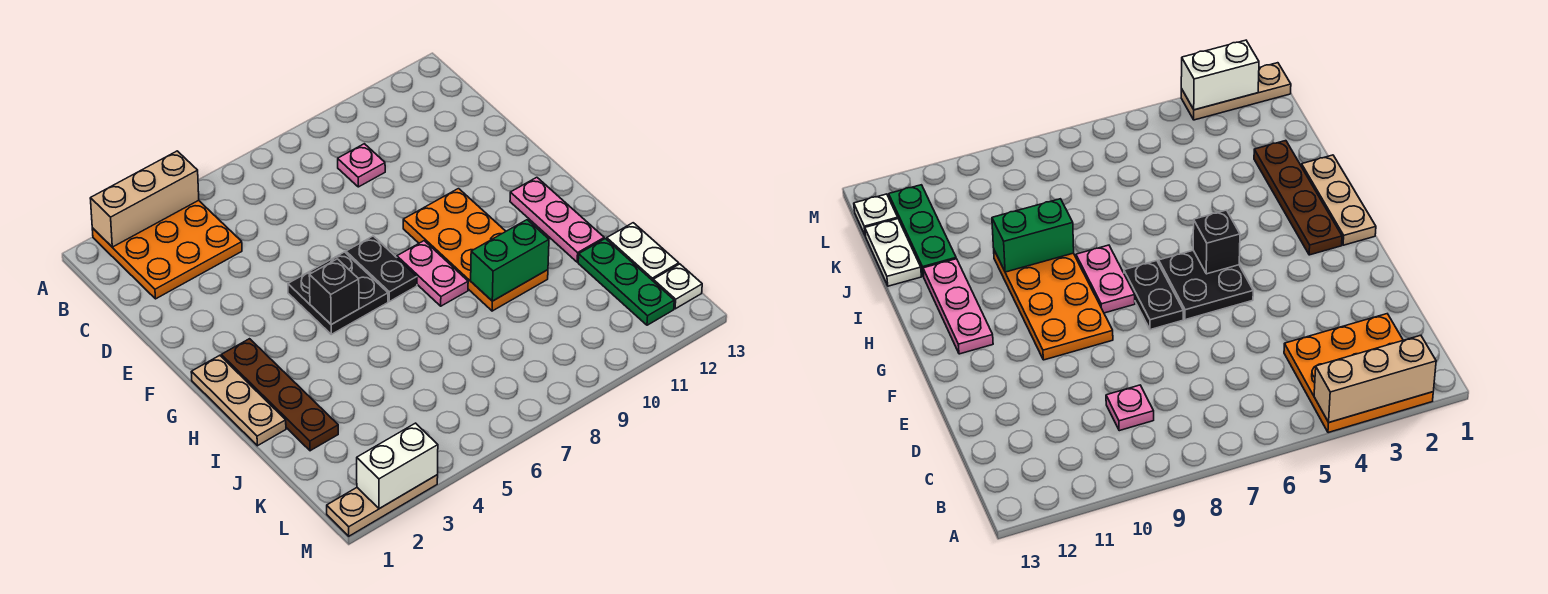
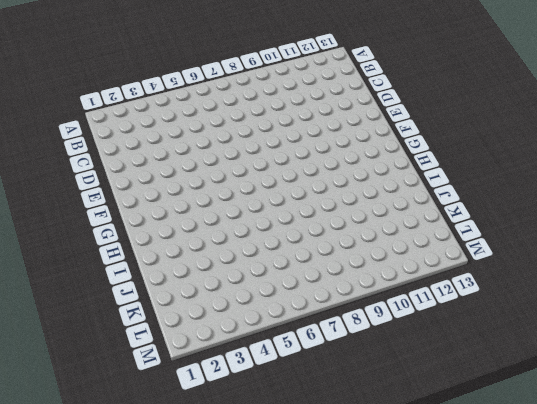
none -> orange 3x3 plate [92,200,242,299]
none -> pink 1x1 plate [338,144,385,187]
none -> black 2x2 plate [288,252,388,334]

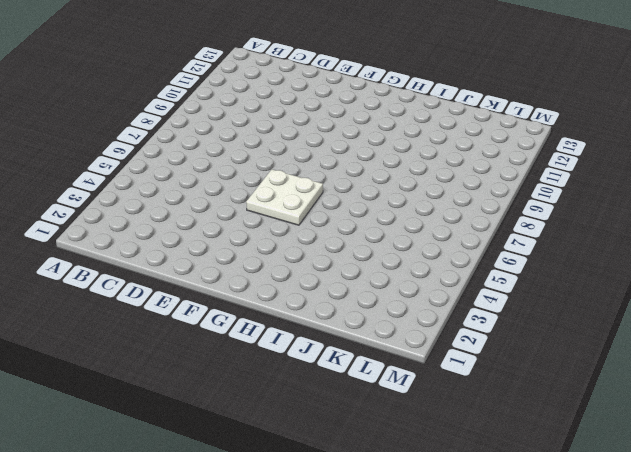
white 2x2 plate [246,169,323,225] -> black 2x2 plate [288,252,388,334]
none -> orange 3x3 plate [92,200,242,299]
none -> pink 1x1 plate [338,144,385,187]
none -> black 1x2 plate [346,236,417,301]

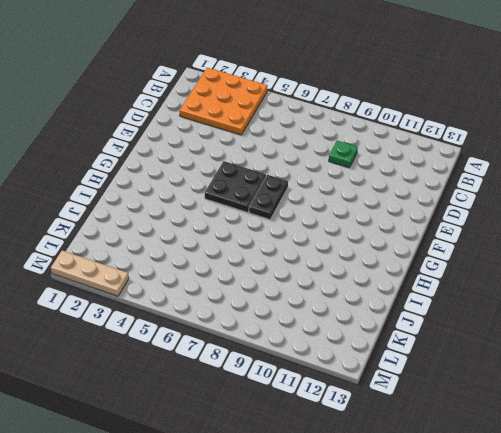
green 1x1 plate [329,141,358,168] -> pink 1x1 plate [338,144,385,187]
none -> orange 2x4 plate [403,189,548,311]
none -> tan 1x3 plate [191,355,286,446]
none -> brown 1x4 plate [221,339,338,451]

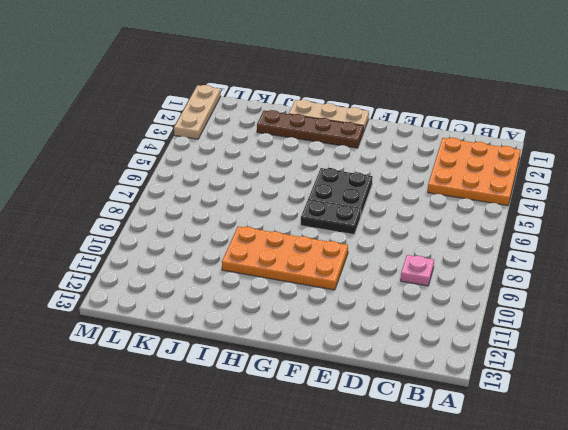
none -> pink 1x2 plate [397,241,468,306]
none -> pink 1x3 plate [510,177,604,262]
none -> green 1x3 plate [578,239,674,325]

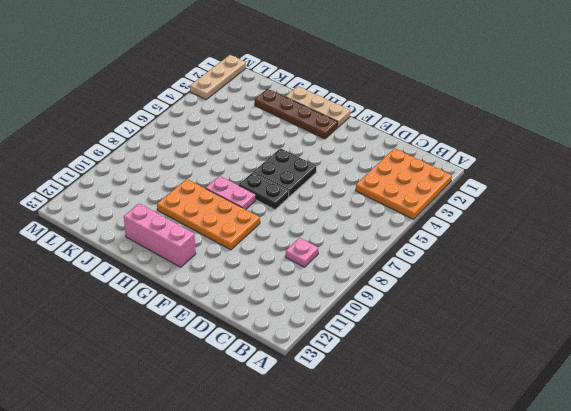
pink 1x3 brick [124,204,196,267] -> pink 1x3 plate [510,177,604,262]
none -> green 1x3 plate [578,239,674,325]
none -> white 1x2 plate [607,223,679,281]
none -> white 1x1 plate [653,264,702,309]

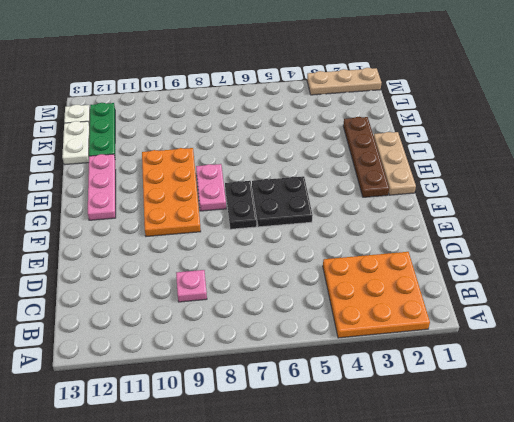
none -> tan 1x3 brick [90,151,199,247]
none -> black 1x1 brick [309,259,359,325]
none -> green 1x2 brick [471,220,549,301]

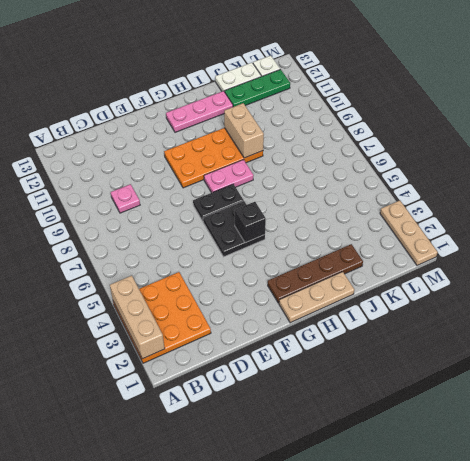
tan 1x2 brick [224,103,264,158] -> green 1x2 brick [471,220,549,301]
none -> white 1x2 brick [357,423,438,509]

